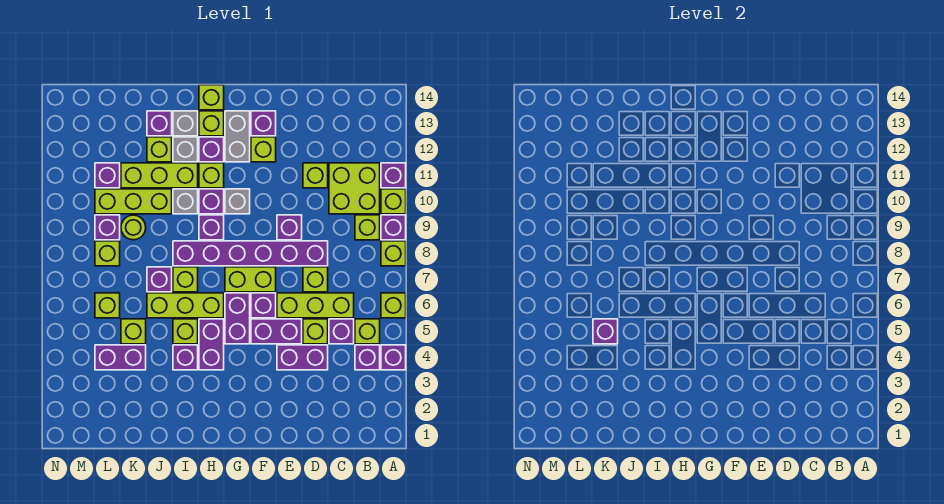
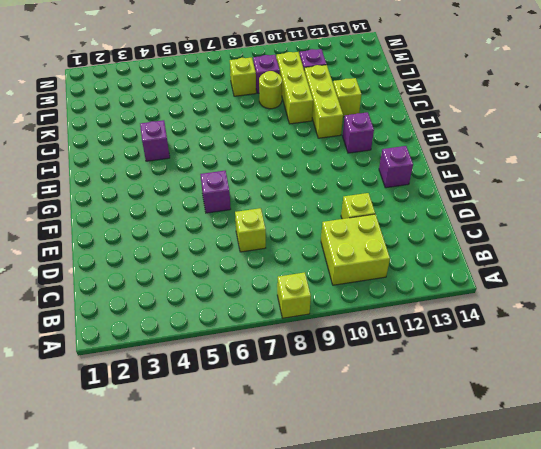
none -> purple 1x1 brick [381,345,406,370]
none -> lime 1x1 brick [381,293,406,318]
none -> purple 1x1 brick [381,215,406,240]
none -> lime 1x1 brick [381,189,406,214]

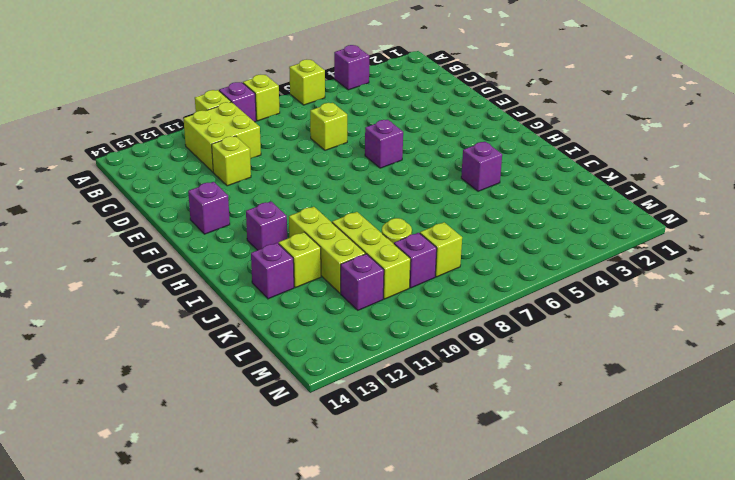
none -> purple 1x1 brick [381,163,406,188]
none -> purple 1x1 brick [355,345,380,370]
none -> lime 1x1 brick [355,319,380,344]
none -> lime 1x1 brick [355,215,380,240]

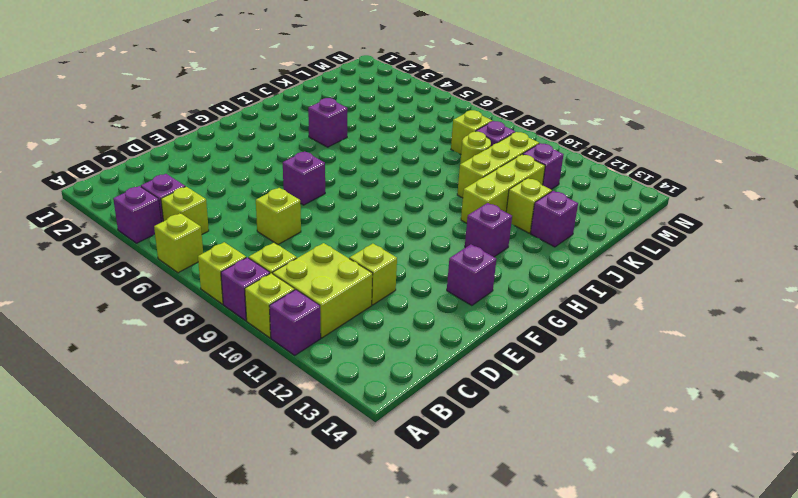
none -> purple 1x1 brick [329,319,354,344]
none -> lime 1x3 brick [277,293,354,318]
none -> purple 1x2 brick [277,345,328,370]
none -> lime 1x1 brick [303,319,328,344]

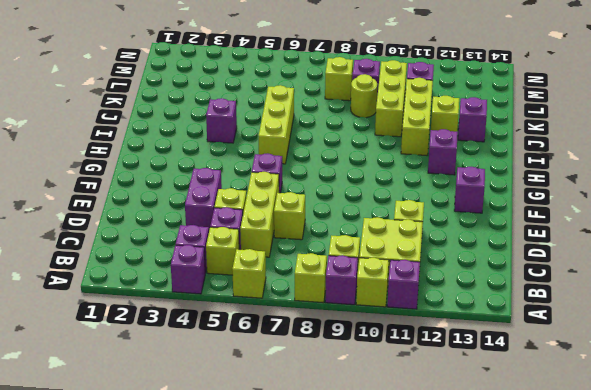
none -> purple 1x6 brick [173,241,328,266]
none -> purple 1x2 brick [251,319,302,344]
none -> purple 1x1 brick [277,215,302,240]
none -> lime 1x2 brick [225,267,276,292]

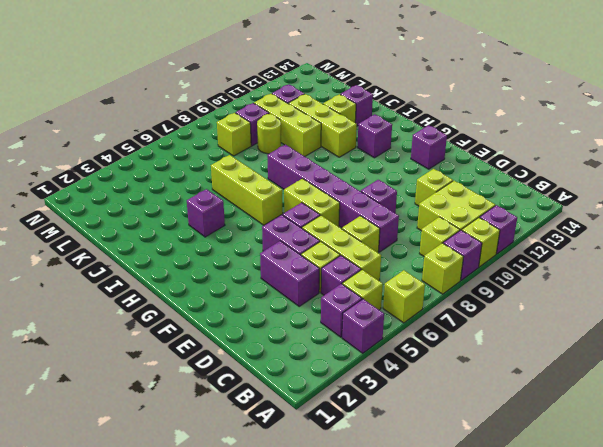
none -> lime 1x1 brick [251,137,276,162]
none -> purple 1x2 brick [225,293,250,344]
none -> grey 1x1 brick [225,189,250,214]
none -> grey 1x2 brick [225,111,250,162]

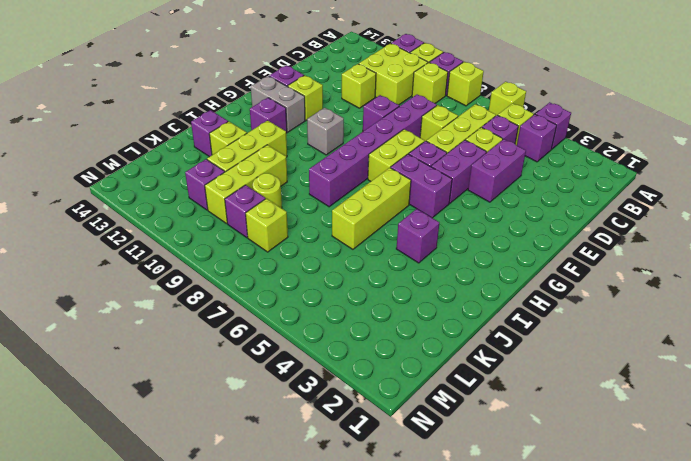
none -> purple 1x2 brick [199,319,224,370]
none -> purple 1x1 brick [199,215,224,240]
none -> purple 1x1 brick [199,189,224,214]
none -> lime 1x1 brick [199,163,224,188]

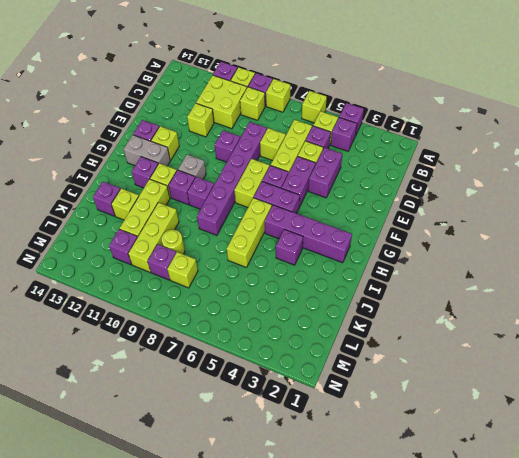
purple 1x4 brick [265,205,352,263] -> purple 1x2 brick [199,319,224,370]
none -> lime 1x1 brick [199,111,224,136]
none -> lime 1x1 brick [199,85,224,110]
none -> lime 1x1 brick [173,319,198,344]
none -> lime 1x1 brick [173,267,198,292]

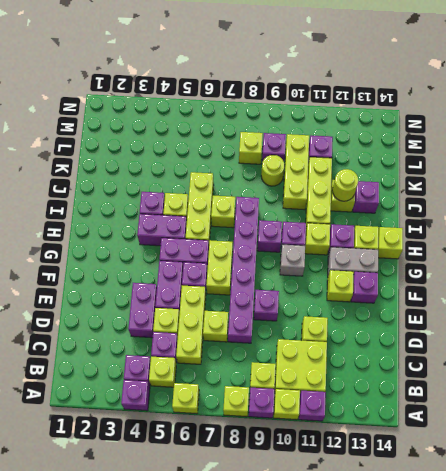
lime 1x1 round brick [332,169,358,201] -> none
none -> grey 1x1 brick [173,189,198,214]
none -> grey 1x1 brick [173,137,198,162]
none -> grey 1x1 brick [173,111,198,136]
none -> purple 1x1 brick [147,267,172,292]

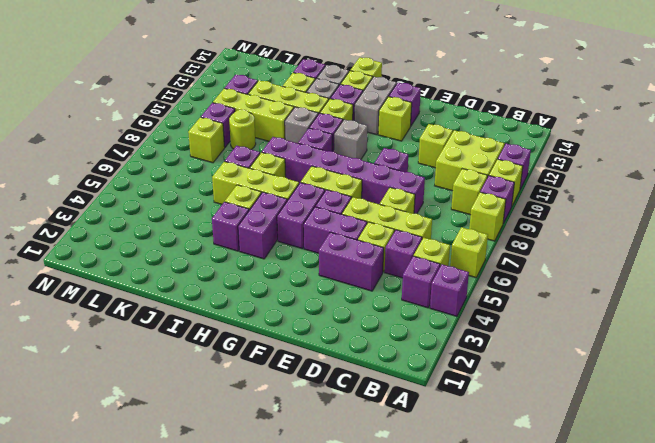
none -> purple 1x2 brick [95,345,146,370]
none -> lime 1x1 brick [121,319,146,344]
none -> lime 1x1 brick [95,293,120,318]
none -> purple 1x1 brick [593,319,618,344]

